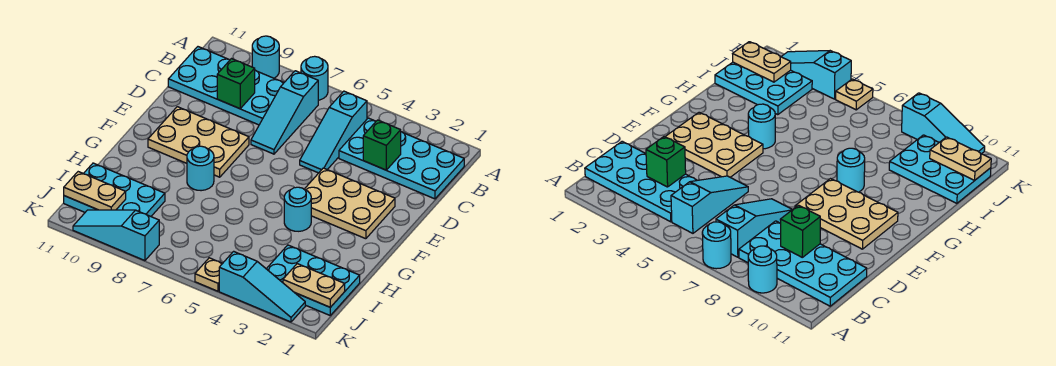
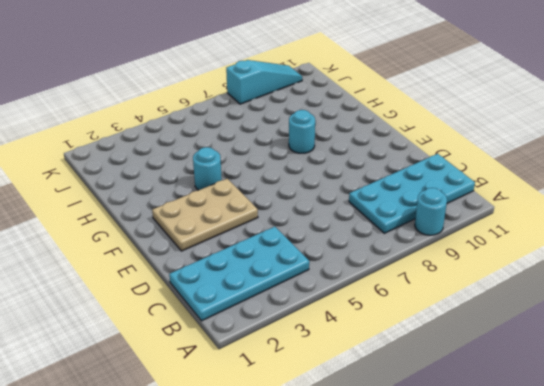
none -> cyan 1x1 round brick [301,56,328,100]
none -> cyan 1x3 slope [300,91,367,173]
none -> cyan 1x3 slope [251,71,318,154]

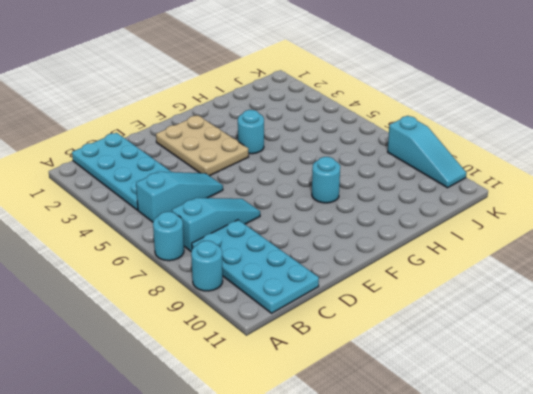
none -> tan 2x3 plate [148,107,249,177]
none -> cyan 2x3 plate [267,245,360,315]
none -> cyan 2x3 plate [64,163,165,216]

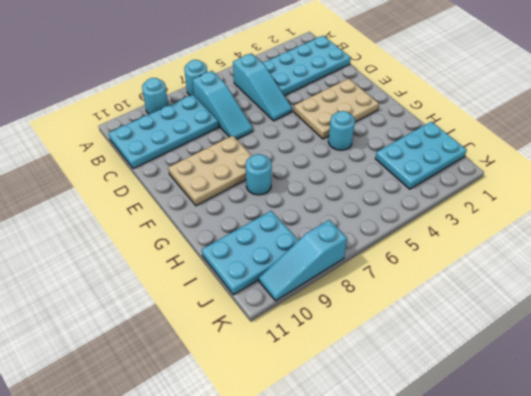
none -> cyan 1x3 slope [219,251,305,322]
none -> tan 1x1 plate [195,258,223,291]
none -> green 1x1 brick [363,120,401,170]

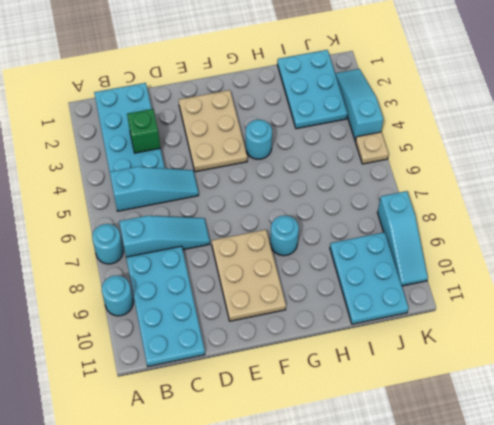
none -> green 1x1 brick [217,59,255,109]
none -> tan 1x2 plate [283,264,345,307]
none -> tan 1x2 plate [64,172,126,210]

